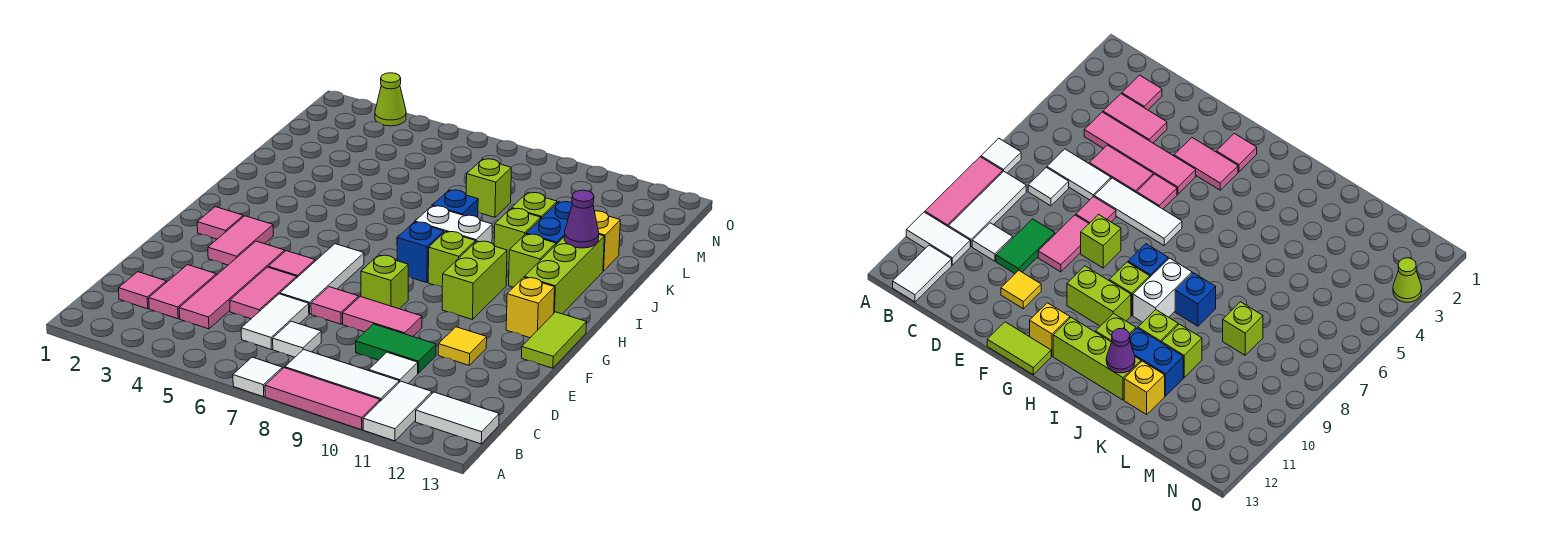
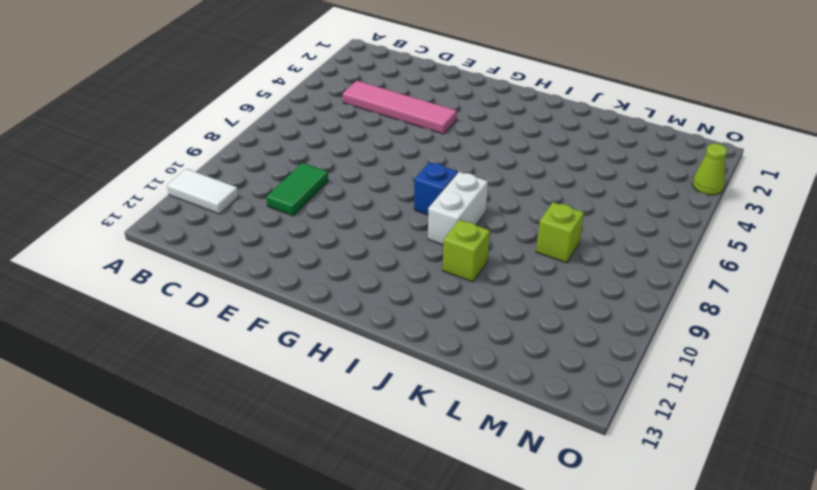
none -> white 1x1 tile [233,357,282,397]
none -> pink 1x3 tile [265,368,380,430]
none -> white 1x3 tile [285,350,399,401]
none -> white 1x2 tile [416,392,499,444]

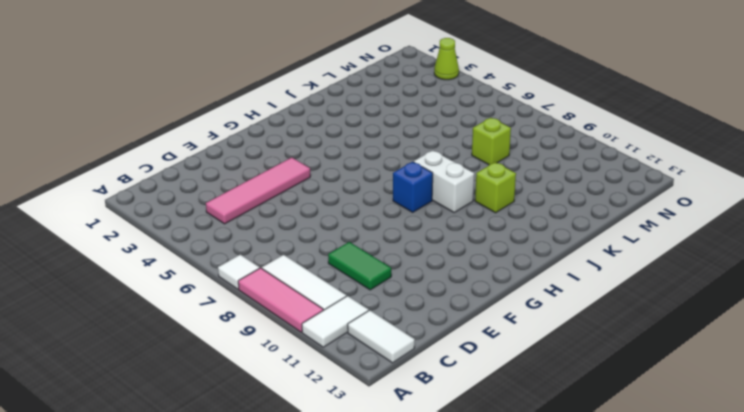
none -> pink 1x1 tile [119,272,166,309]
none -> pink 1x2 tile [149,265,216,319]
none -> white 1x2 tile [241,294,309,349]
none -> white 1x1 tile [273,321,321,357]

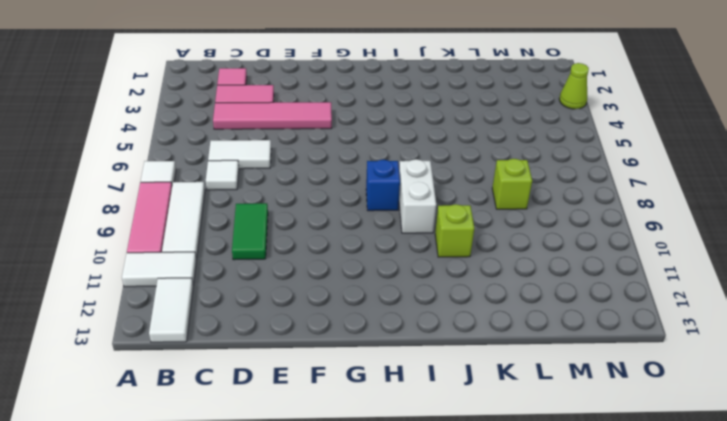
none -> white 1x1 tile [369,352,418,383]
none -> pink 1x2 tile [230,267,297,319]
none -> white 1x3 tile [280,244,364,314]
none -> pink 1x1 tile [311,287,359,324]

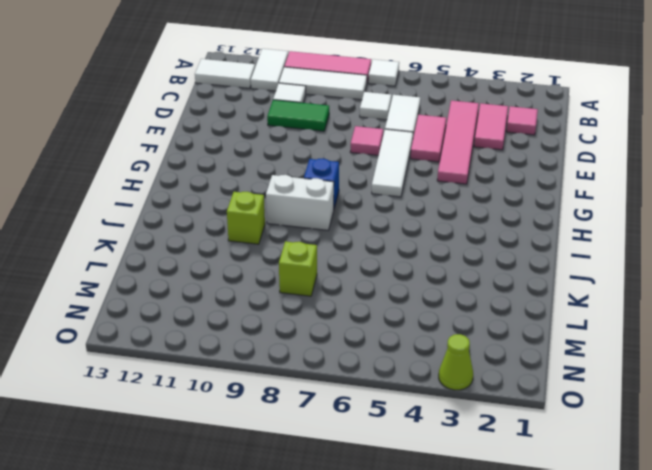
none -> pink 1x2 tile [342,297,422,337]
none -> yellow 1x1 tile [438,327,487,365]
none -> pink 1x2 tile [208,216,273,265]
none -> pink 1x1 tile [268,251,315,277]

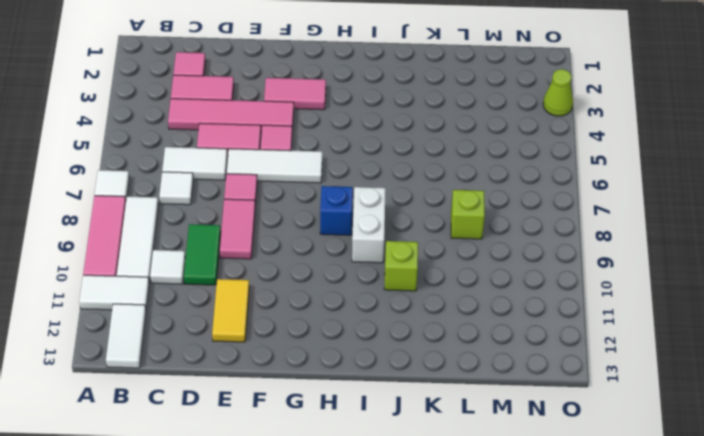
yellow 1x2 tile [212,279,249,342] -> yellow 1x1 tile [438,327,487,365]
none -> lime 1x1 brick [361,255,408,309]
none -> lime 1x2 tile [522,312,587,368]
none -> pink 1x1 tile [197,207,243,239]
none -> lime 1x2 brick [442,241,507,320]

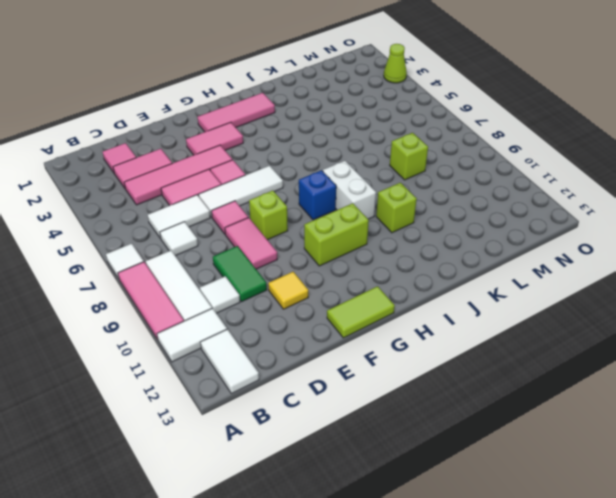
pink 1x3 tile [198,93,275,132] -> pink 1x1 tile [197,207,243,239]
none -> yellow 1x1 brick [506,277,555,338]
none -> lime 1x1 brick [428,232,475,287]
none -> lime 1x3 brick [524,235,604,314]
none -> lime 1x1 brick [509,234,556,287]

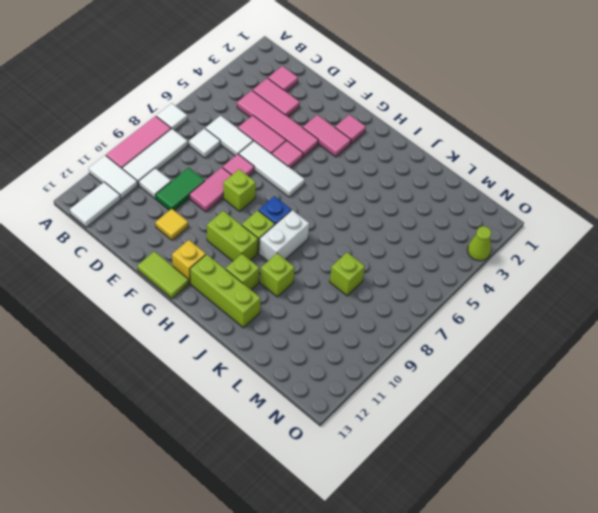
none -> blue 1x1 brick [433,190,478,217]
none -> blue 1x2 brick [526,202,572,244]
none -> lime 1x1 brick [512,193,557,218]
none -> yellow 1x1 brick [595,211,620,271]

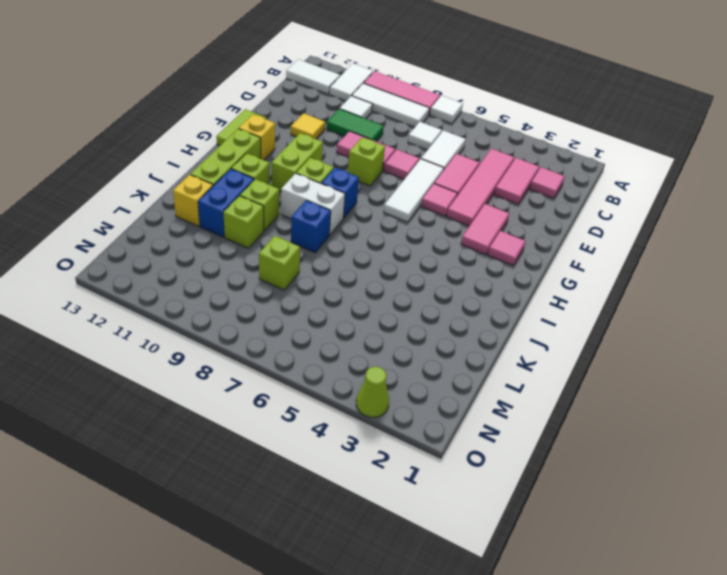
none -> purple 1x1 cone [564,190,599,248]

